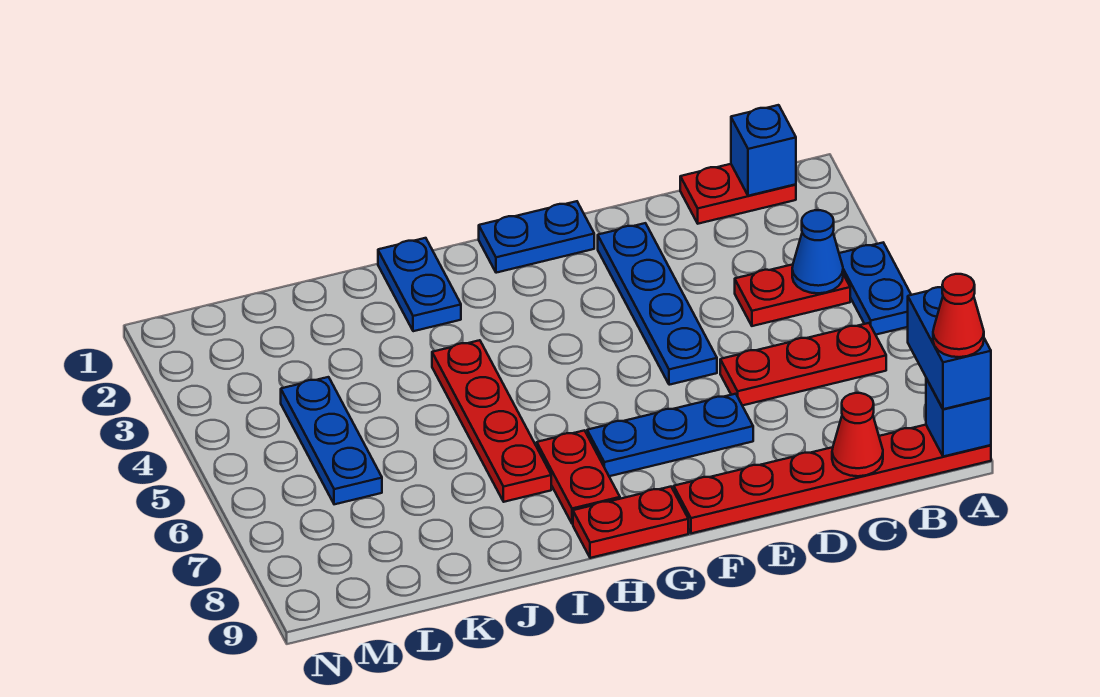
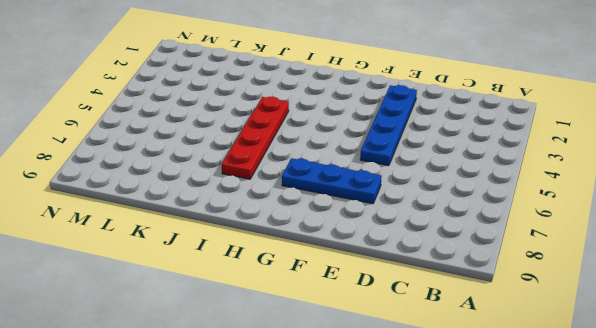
none -> blue 1x2 plate [839,243,911,335]
none -> red 1x6 plate [674,425,991,533]
none -> red 1x2 plate [680,164,796,224]

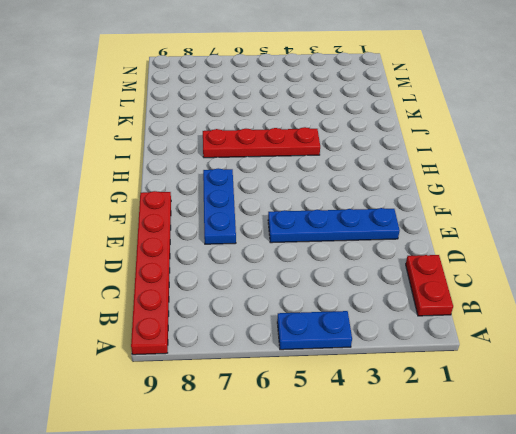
none -> red 1x2 plate [735,264,850,326]
none -> red 1x3 plate [720,323,886,406]
none -> blue 1x2 plate [479,201,594,273]

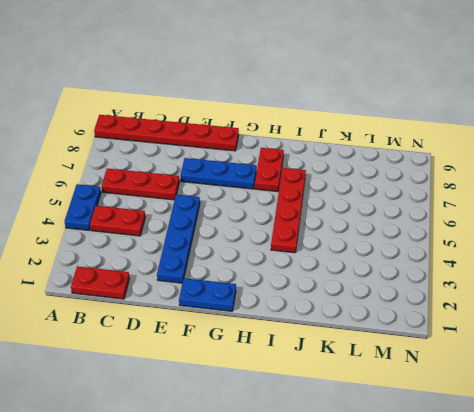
none -> red 1x2 plate [573,487,688,558]
none -> blue 1x2 plate [378,238,461,331]
none -> blue 1x3 plate [281,377,382,504]

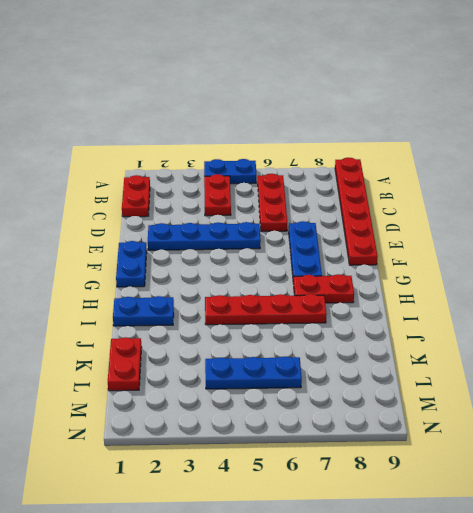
red 1x2 plate [108,337,142,391] -> red 1x2 plate moved to [573,487,688,558]
none -> blue 1x1 brick [926,378,991,457]
none -> blue 1x1 brick [731,105,796,196]
none -> blue 1x1 cone [792,210,843,293]

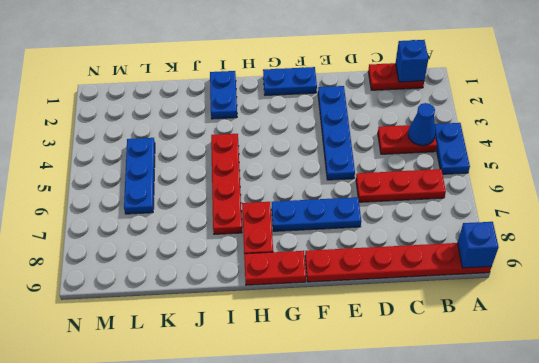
none -> red 1x1 cone [832,393,883,476]
none -> blue 1x2 brick [908,287,991,409]
none -> red 1x1 cone [933,274,984,357]

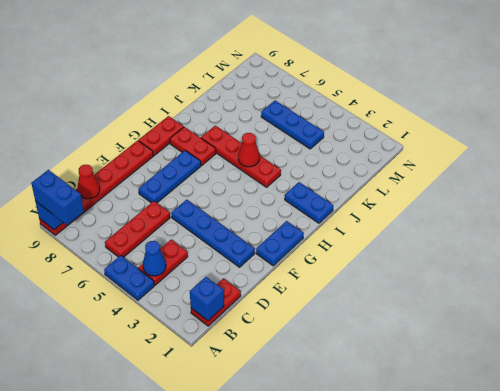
red 1x1 cone [238,133,260,167] -> red 1x1 cone moved to [933,274,984,357]

